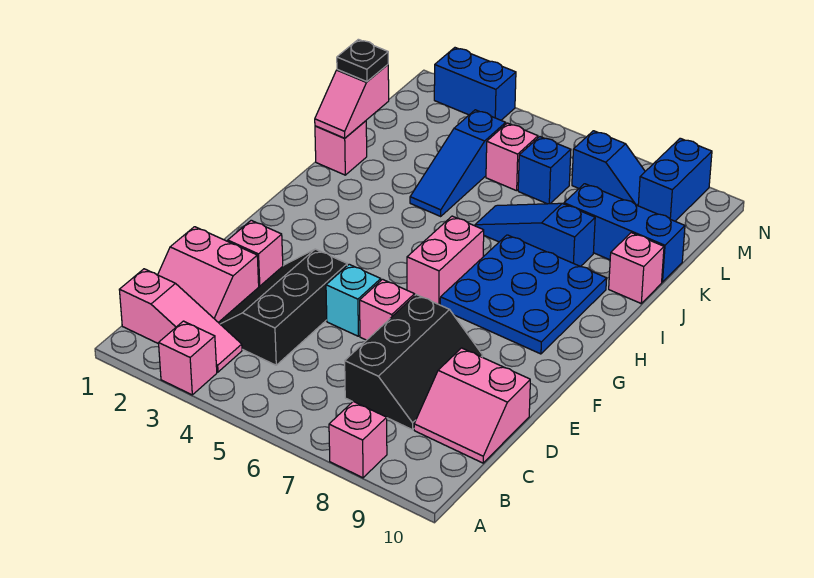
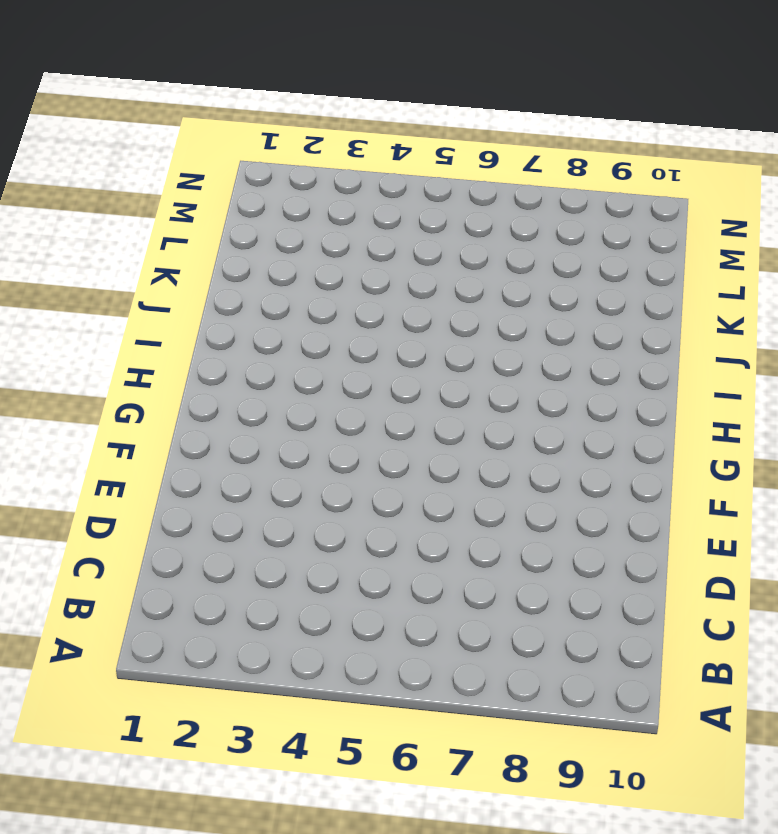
none -> pink 1x1 brick [159,321,217,395]
none -> pink 1x1 brick [329,402,387,478]
none -> pink 1x3 slope [119,269,242,372]

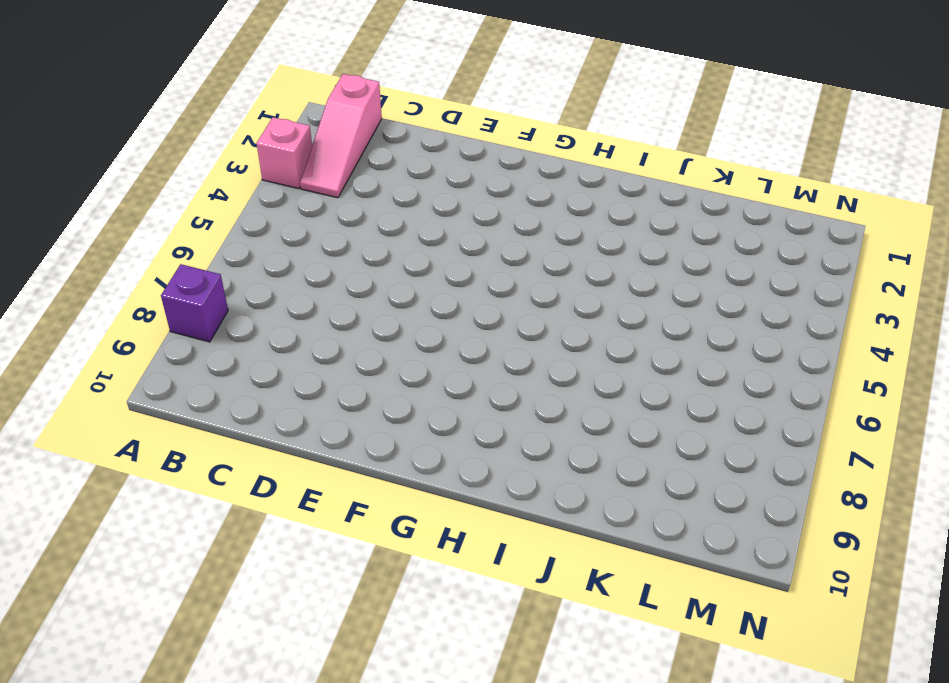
purple 1x1 brick [161,264,228,342] -> pink 1x1 brick [329,402,387,478]
none -> pink 2x2 slope [158,227,259,322]
none -> black 2x3 slope [218,249,347,365]
none -> black 2x3 slope [345,295,483,430]

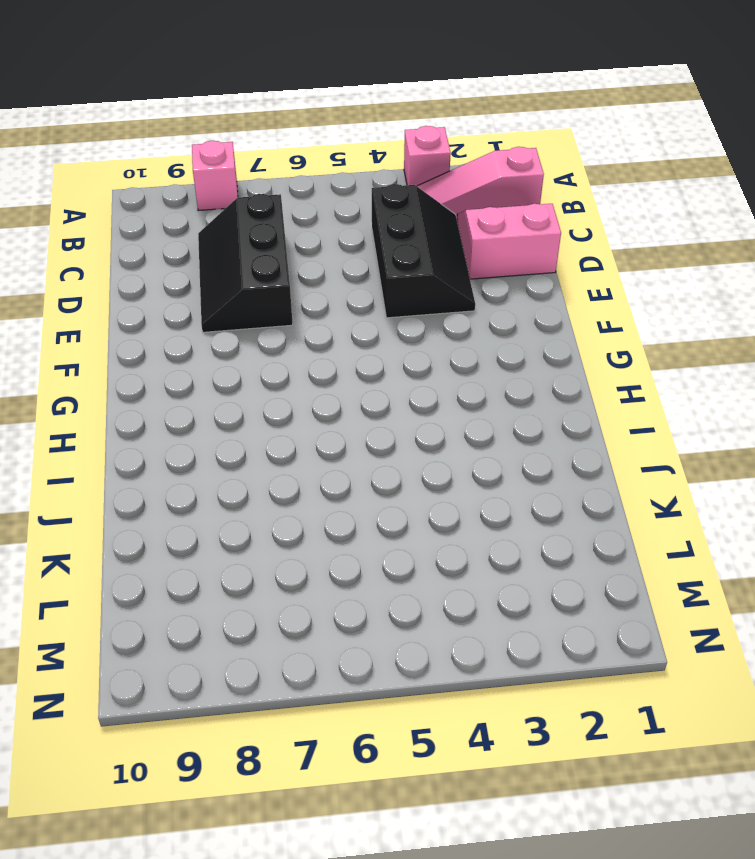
none -> pink 2x2 slope [414,348,530,463]
none -> pink 1x1 brick [228,220,283,287]
none -> cyan 1x1 brick [326,264,381,336]

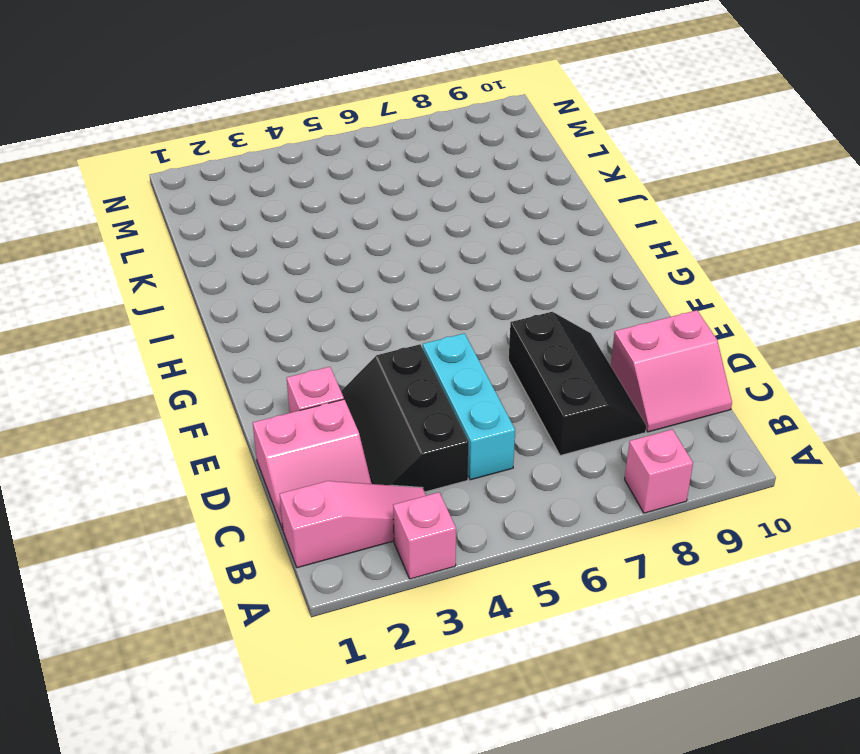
cyan 1x3 brick [423,333,515,480] -> cyan 1x1 brick [326,264,381,336]
none -> pink 1x1 brick [360,279,415,340]
none -> pink 1x2 brick [407,216,484,305]
none -> blue 3x3 plate [440,235,607,354]

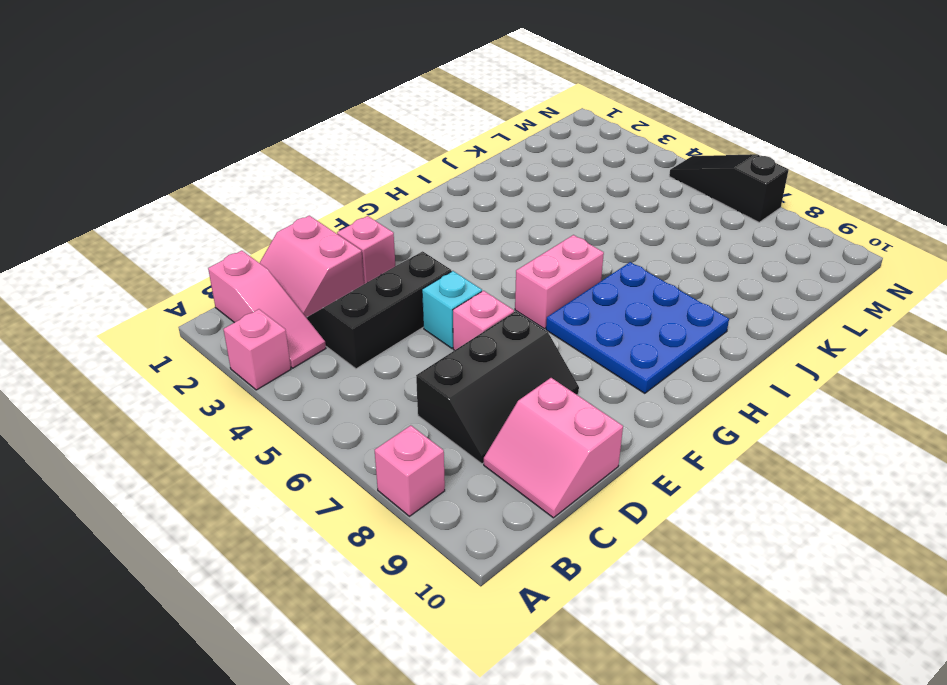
black 1x3 slope [669,154,788,222] -> none
none -> pink 1x1 brick [315,121,367,175]
none -> blue 1x3 slope [410,110,506,216]
none -> blue 1x3 slope [475,203,595,267]

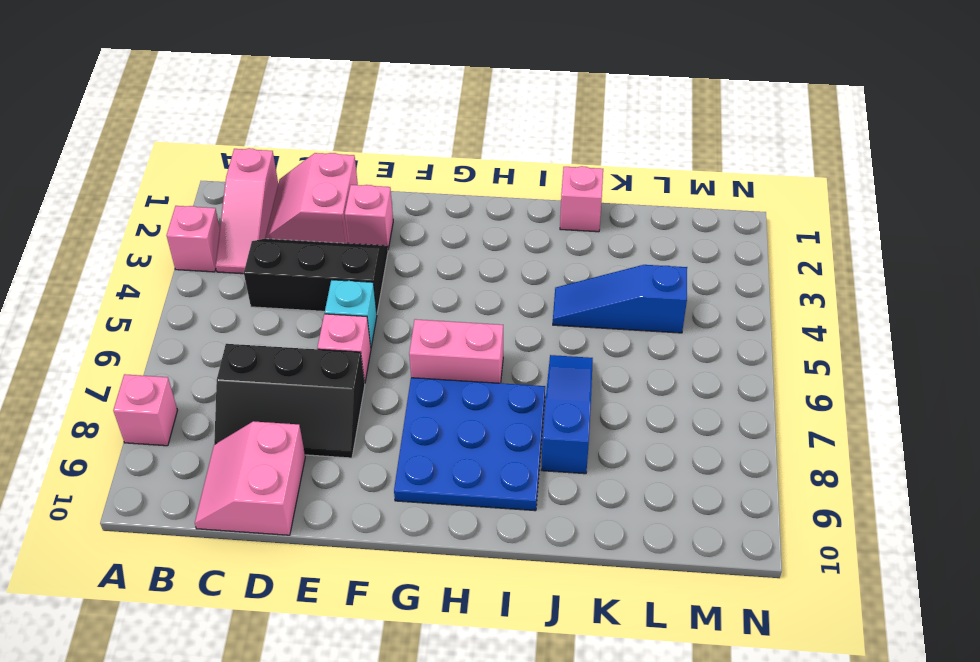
none -> pink 1x1 brick [609,233,664,303]
none -> blue 1x3 brick [564,184,685,282]
none -> pink 1x1 brick [486,123,538,191]

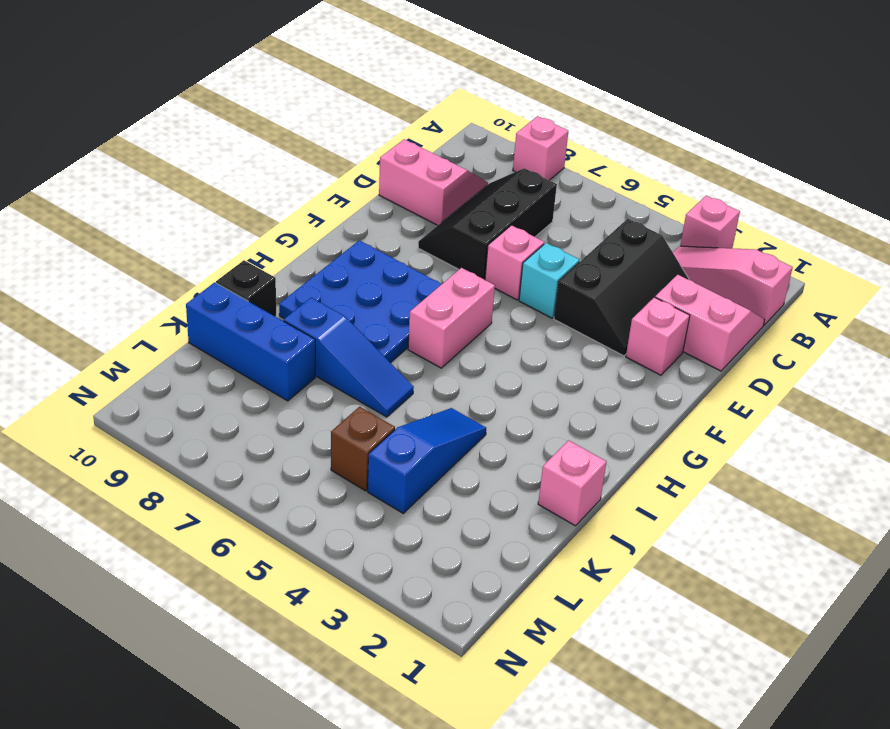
black 1x1 brick [216,260,276,317] -> pink 1x1 brick [609,233,664,303]
brown 1x1 brick [331,407,395,491] -> pink 1x1 brick [486,123,538,191]
none -> blue 1x1 brick [518,137,571,204]
none -> blue 1x2 slope [572,131,645,206]
none -> blue 1x2 brick [638,138,712,221]

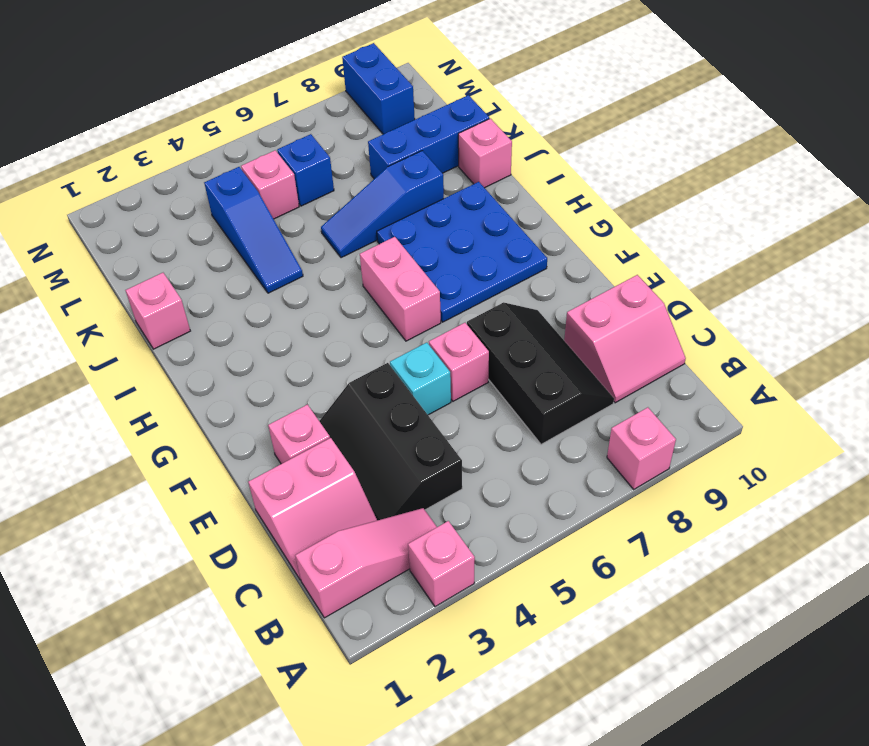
none -> blue 1x2 slope [572,131,645,206]
none -> blue 1x2 brick [434,48,516,120]
none -> pink 1x2 slope [315,65,389,138]

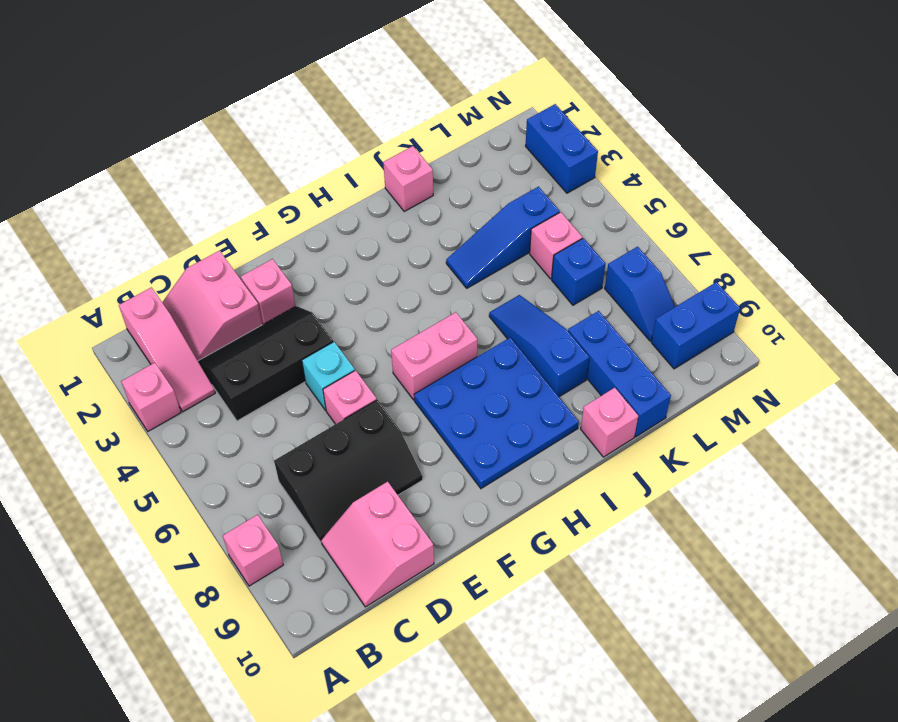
none -> pink 1x2 slope [315,65,389,138]
none -> black 1x1 plate [337,39,388,82]

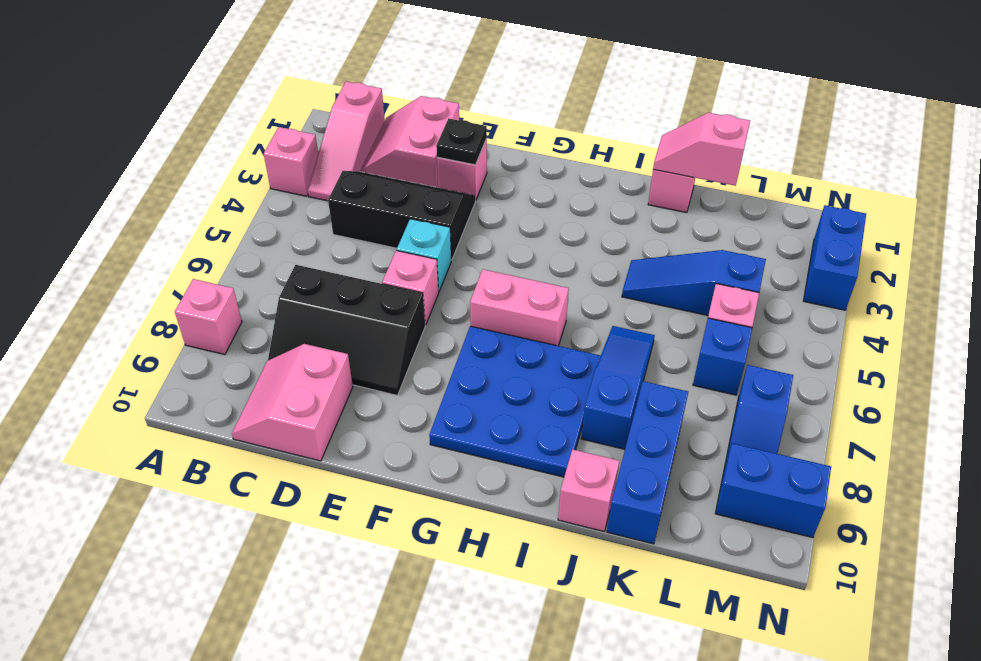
black 1x1 plate [436,118,487,165] -> black 1x1 plate moved to [337,39,388,82]

